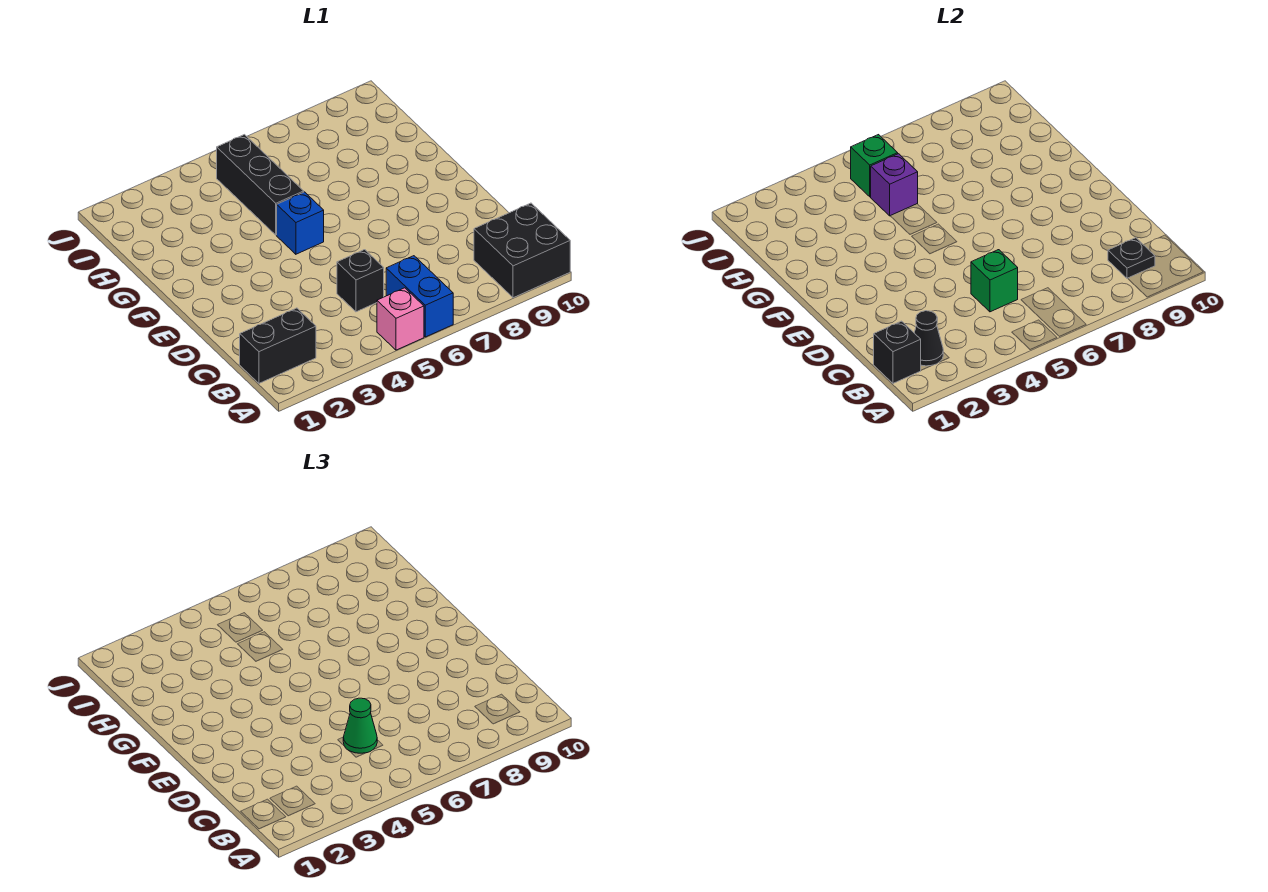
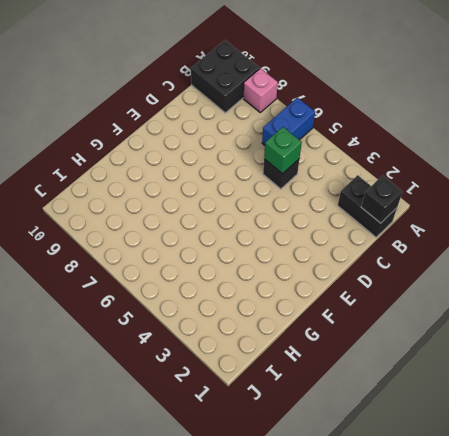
pink 1x1 brick [243,68,278,112] -> pink 1x1 brick moved to [377,288,424,350]
none -> blue 1x1 brick [277,192,324,254]
none -> black 1x3 brick [217,135,304,235]
none -> black 1x1 cone [914,311,943,366]

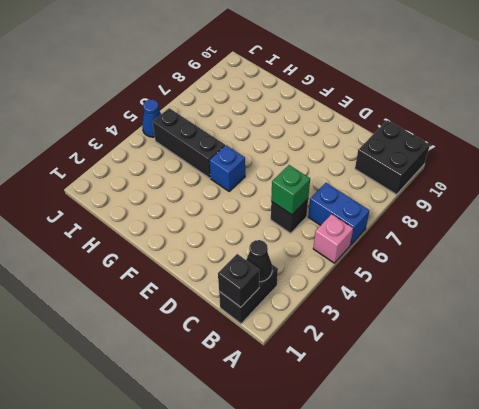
blue 1x1 cone [142,99,161,137] -> none
none -> black 1x1 plate [1108,238,1155,279]
none -> purple 1x1 brick [870,154,918,216]
none -> green 1x1 brick [851,135,898,197]

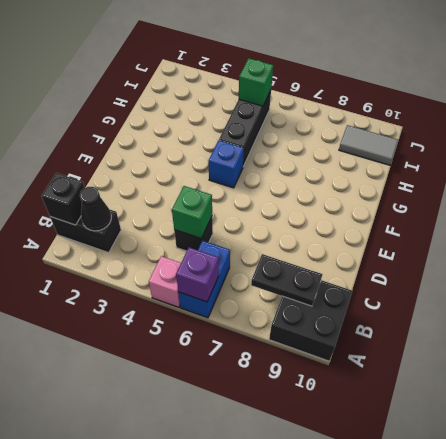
purple 1x1 brick [176,247,219,302] -> purple 1x1 brick moved to [870,154,918,216]
black 1x2 plate [251,254,323,306] -> black 1x1 plate [1108,238,1155,279]
grey 1x2 tile [339,125,398,165] -> none
none -> green 1x1 cone [343,698,377,753]

